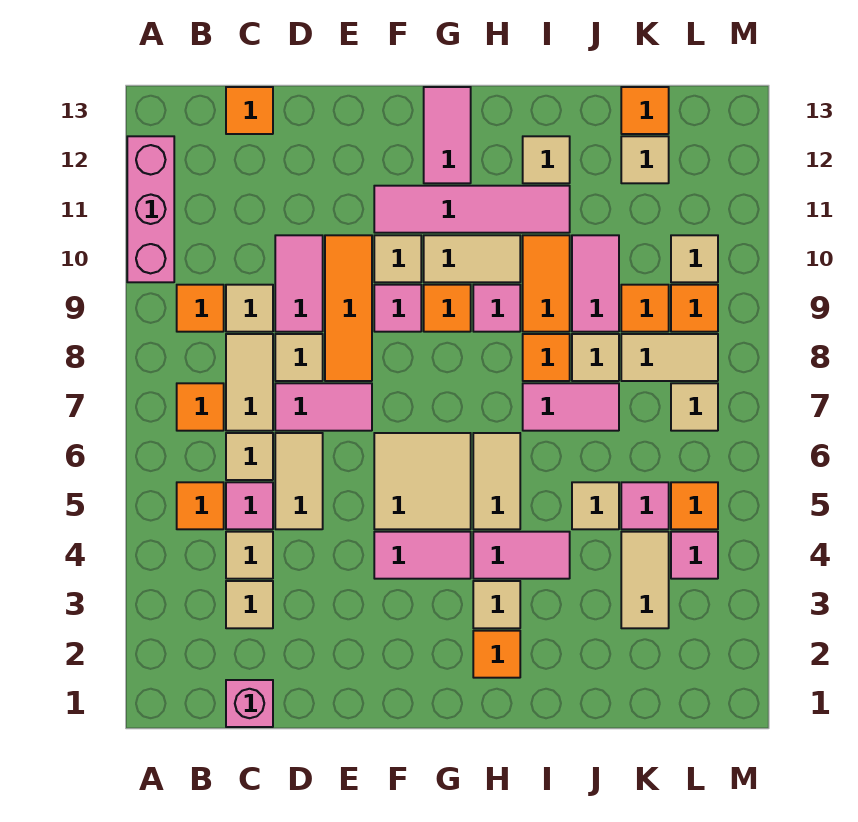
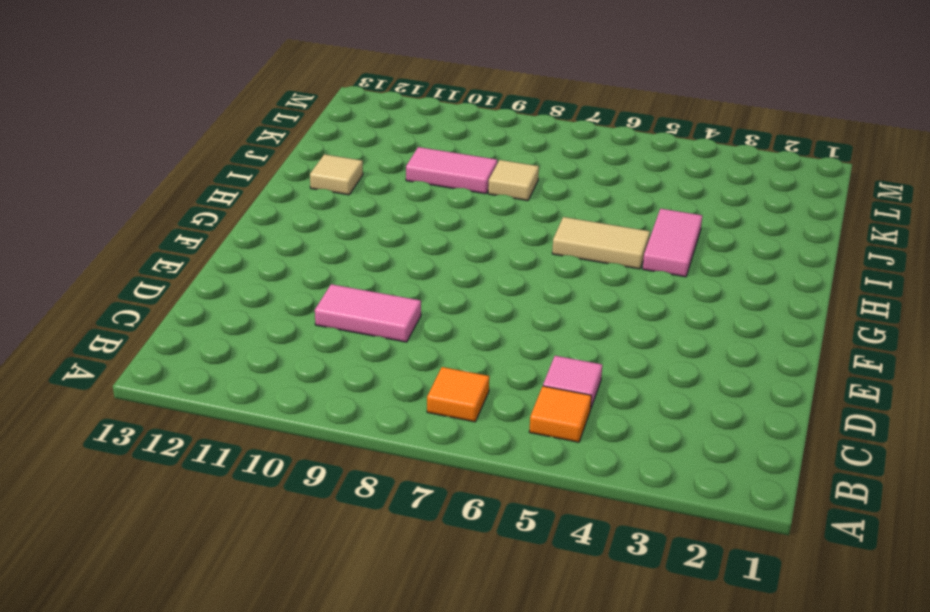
none -> pink 1x3 brick [127,136,174,282]
none -> orange 1x1 tile [177,285,224,332]
none -> pink 1x1 brick [226,680,273,727]
none -> tan 1x1 tile [226,581,273,628]

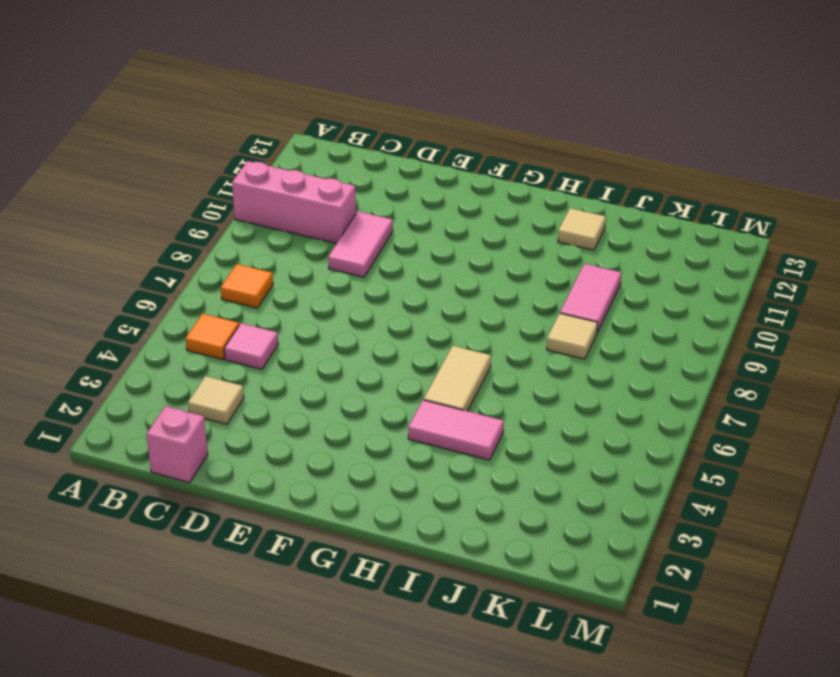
pink 1x3 brick [232,161,356,244] -> pink 1x3 brick turned to [127,136,174,282]
none -> orange 1x1 tile [177,285,224,332]
none -> tan 1x1 tile [226,532,273,579]
none -> tan 1x1 tile [226,433,273,480]
none -> tan 1x2 tile [226,334,273,431]

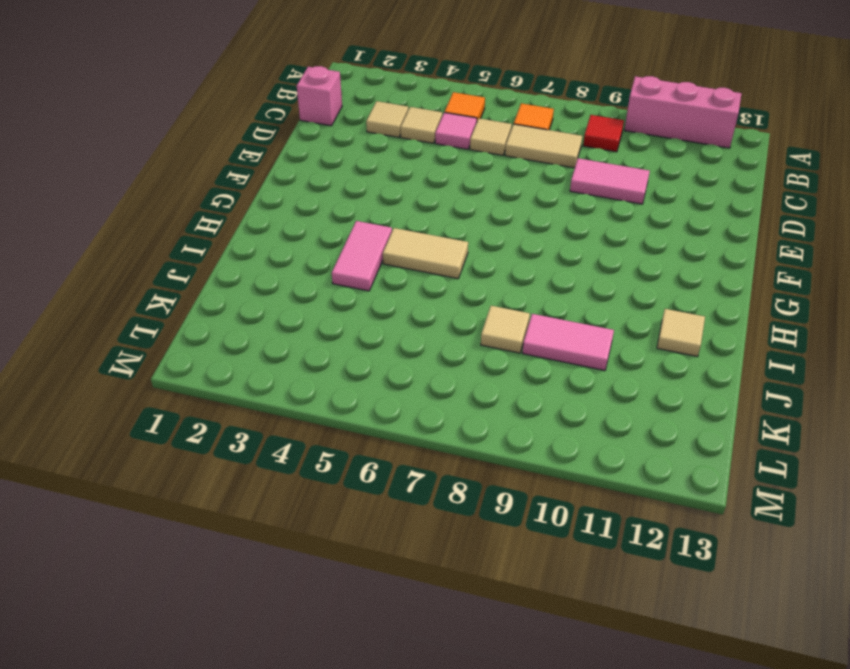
red 1x1 tile [583,115,624,152] -> orange 1x1 tile [177,285,224,332]
none -> tan 1x1 tile [226,285,273,332]
none -> orange 1x1 tile [226,87,273,134]
none -> tan 1x2 tile [275,433,323,529]
none -> pink 1x2 tile [275,383,372,431]

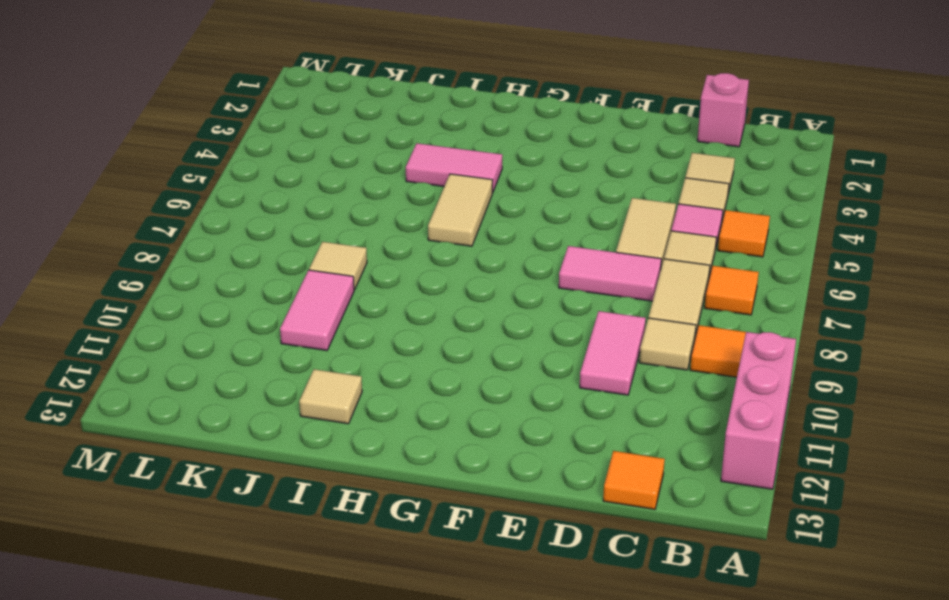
none -> tan 1x1 tile [275,334,323,381]
none -> orange 1x3 tile [325,235,372,381]
none -> pink 1x2 tile [374,532,471,579]
none -> tan 2x2 tile [374,433,471,529]

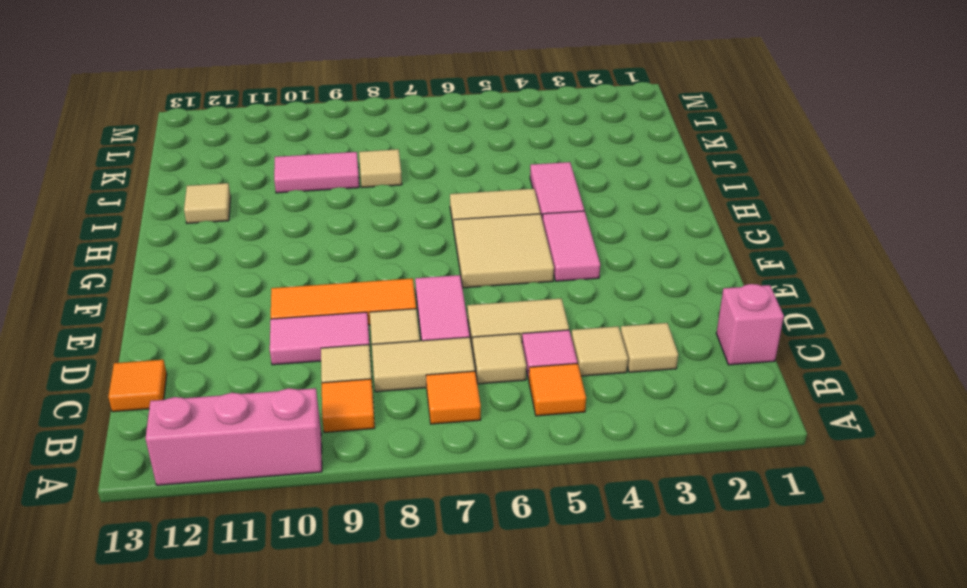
none -> pink 1x1 tile [374,285,421,332]
none -> tan 1x1 tile [374,235,421,282]
none -> pink 1x4 tile [374,186,570,233]
none -> orange 1x1 tile [424,285,471,332]

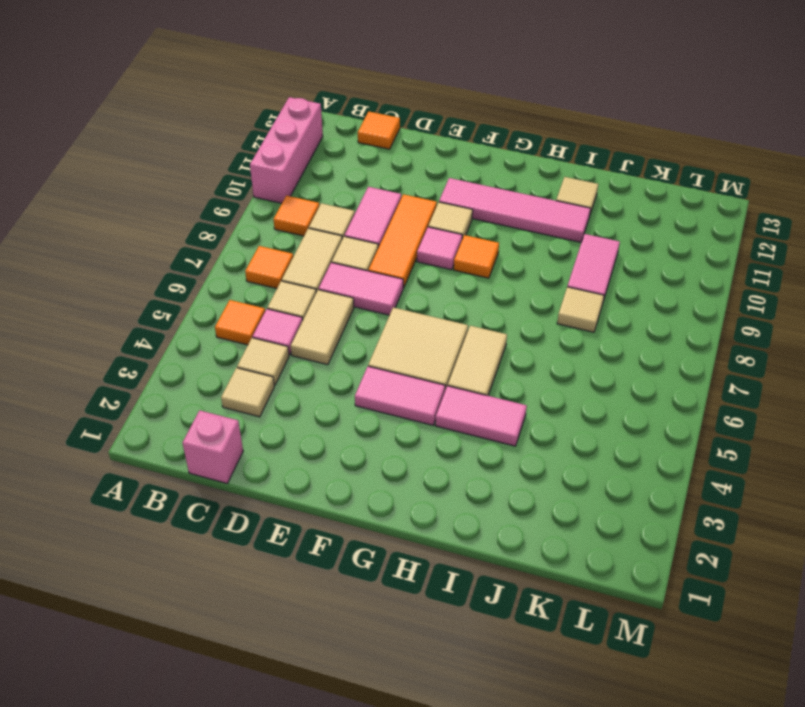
none -> tan 1x2 tile [424,235,520,282]
none -> pink 1x2 tile [424,87,471,183]
none -> orange 1x1 tile [473,631,520,678]
none -> tan 1x1 tile [473,581,520,628]

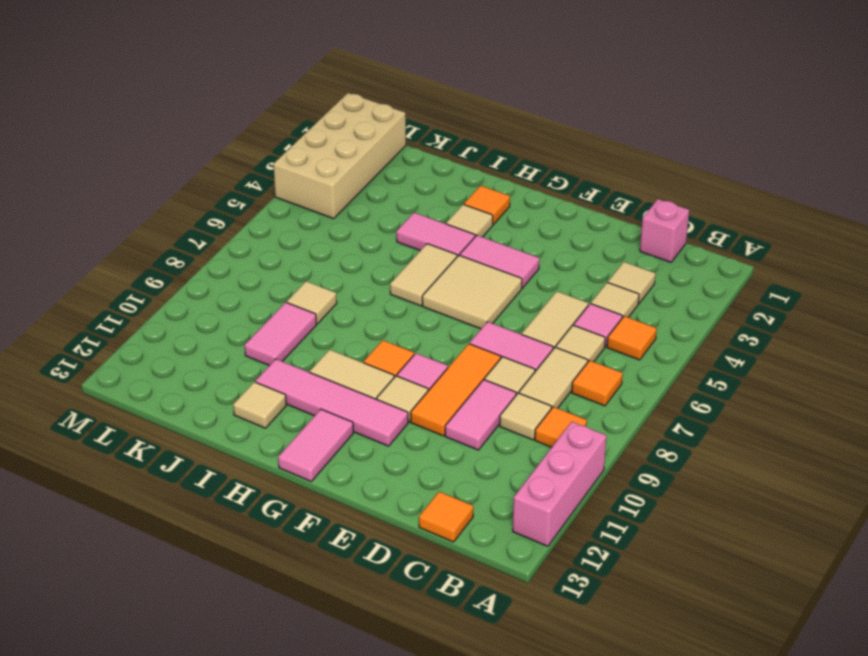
tan 2x4 brick [273,93,406,219] -> pink 1x1 tile [671,532,718,579]
none -> pink 1x1 tile [473,285,520,332]
none -> pink 1x2 tile [523,383,619,431]
none -> orange 1x1 tile [523,334,570,381]
none -> orange 1x2 tile [523,235,570,332]

